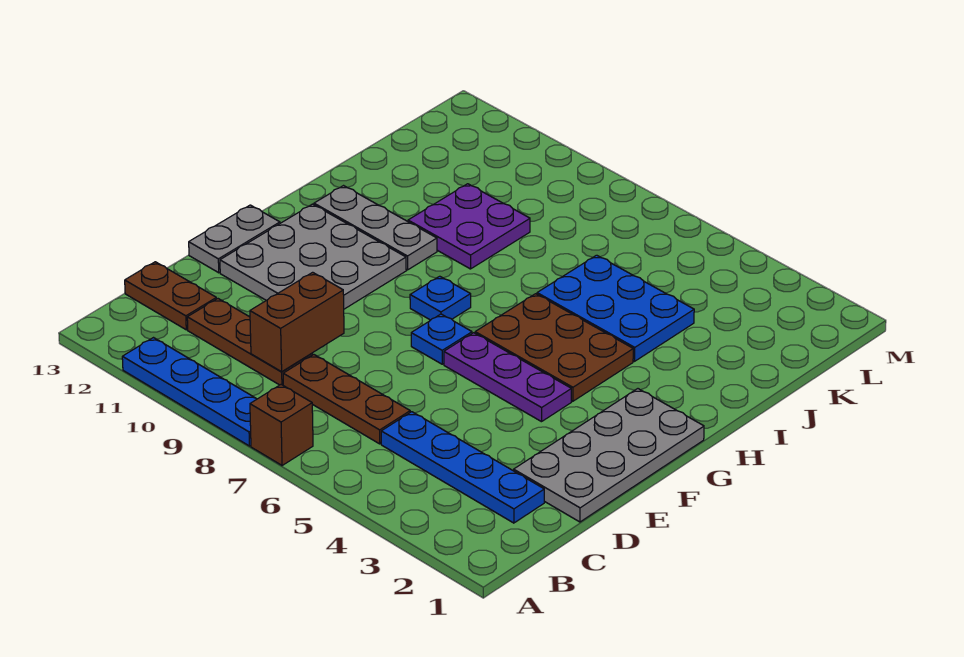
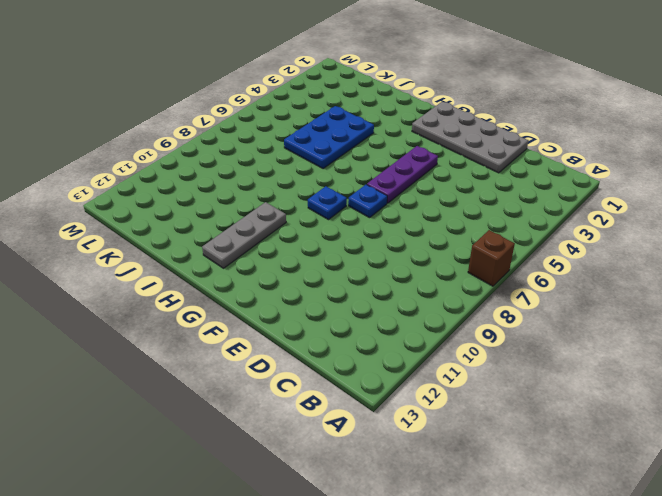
none -> blue 1x4 plate [122,338,257,446]
none -> blue 1x4 plate [381,412,544,523]
none -> brown 1x3 plate [283,354,410,444]

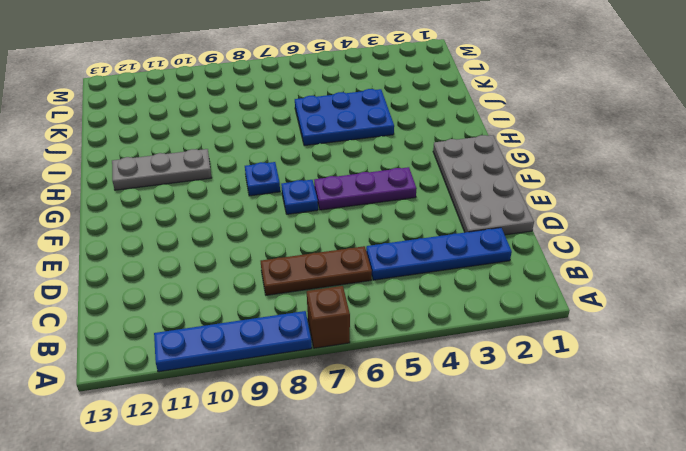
none -> brown 1x3 plate [187,299,312,385]
none -> brown 1x2 plate [125,262,216,330]
none -> grey 3x3 plate [220,204,406,309]

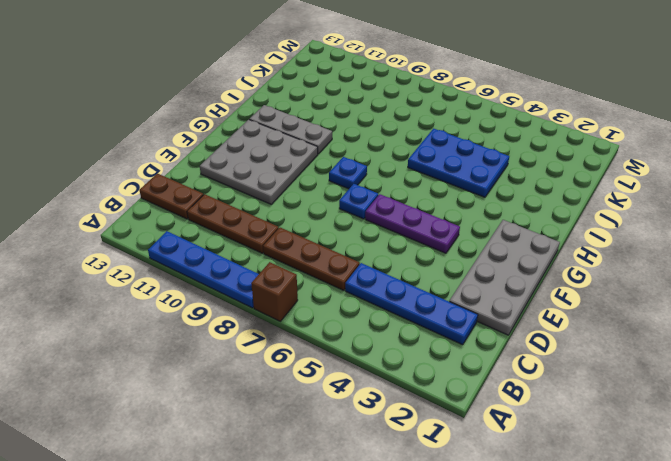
none -> grey 1x2 plate [189,205,280,273]
none -> brown 2x3 plate [475,294,633,401]
none -> purple 2x2 plate [408,184,530,269]

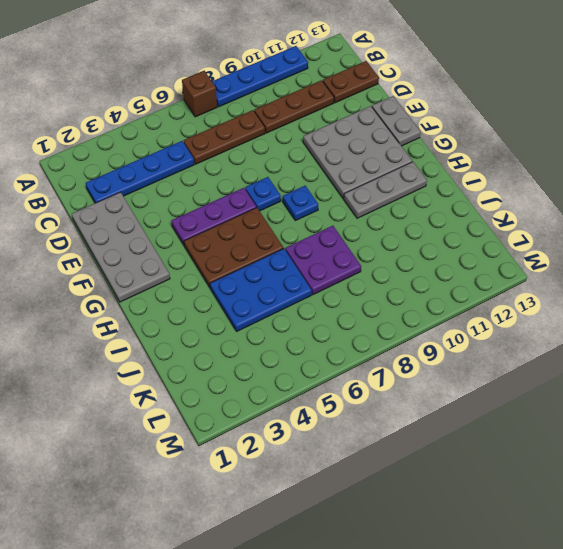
purple 2x2 plate [285,226,361,295] -> purple 2x2 plate moved to [408,184,530,269]
none -> brown 1x2 brick [250,272,344,372]

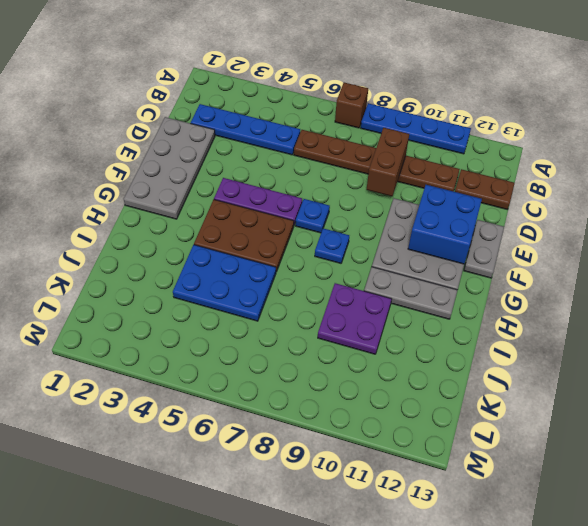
blue 2x2 brick [408,185,482,264] -> none

